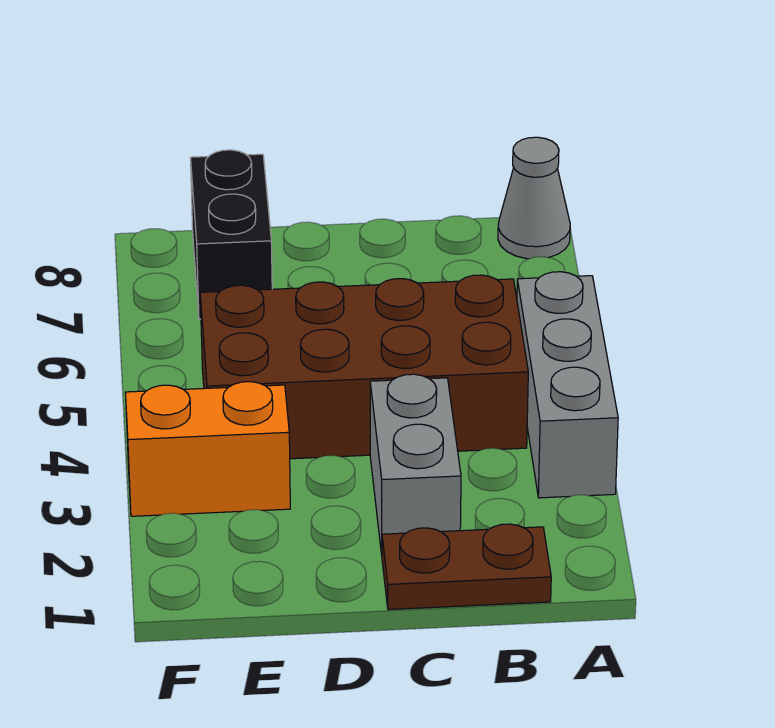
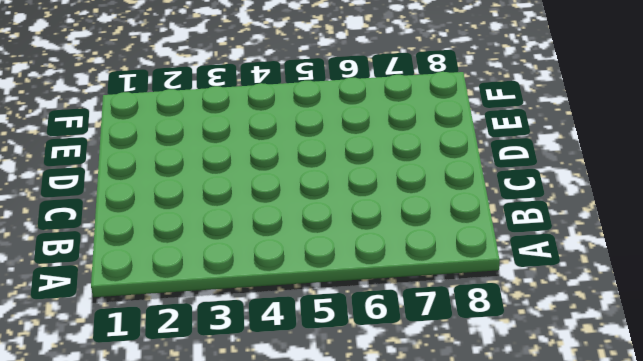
none -> grey 1x3 brick [517,272,618,498]
none -> grey 1x1 cone [498,137,570,259]

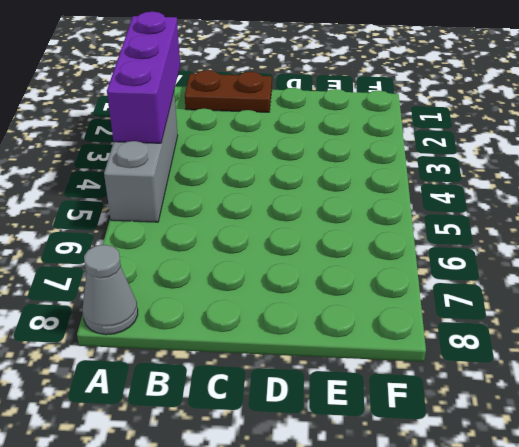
purple 1x3 brick [107,12,180,143] -> none
none -> brown 2x4 brick [200,275,528,459]
none -> grey 1x2 brick [370,374,461,554]

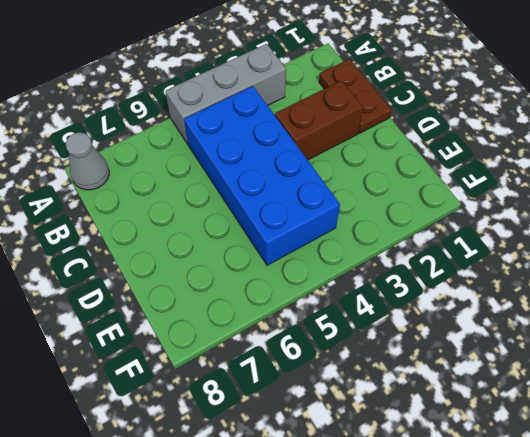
blue 2x4 brick [184,86,340,265] -> brown 2x4 brick [200,275,528,459]
brown 1x2 brick [275,81,363,160] -> grey 1x2 brick [370,374,461,554]
none -> orange 1x2 brick [125,382,290,516]
none -> black 1x2 brick [191,150,272,319]

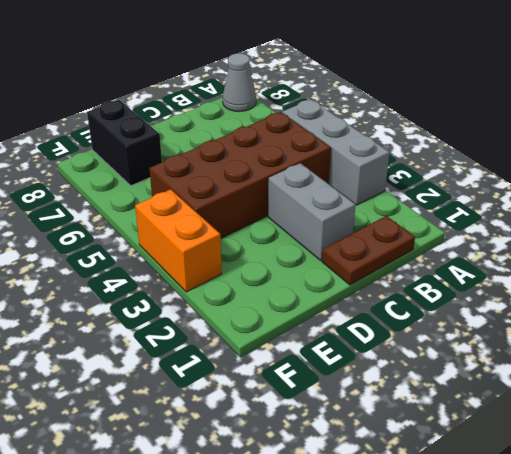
orange 1x2 brick [135,189,222,292] -> orange 1x2 brick turned to [125,382,290,516]

